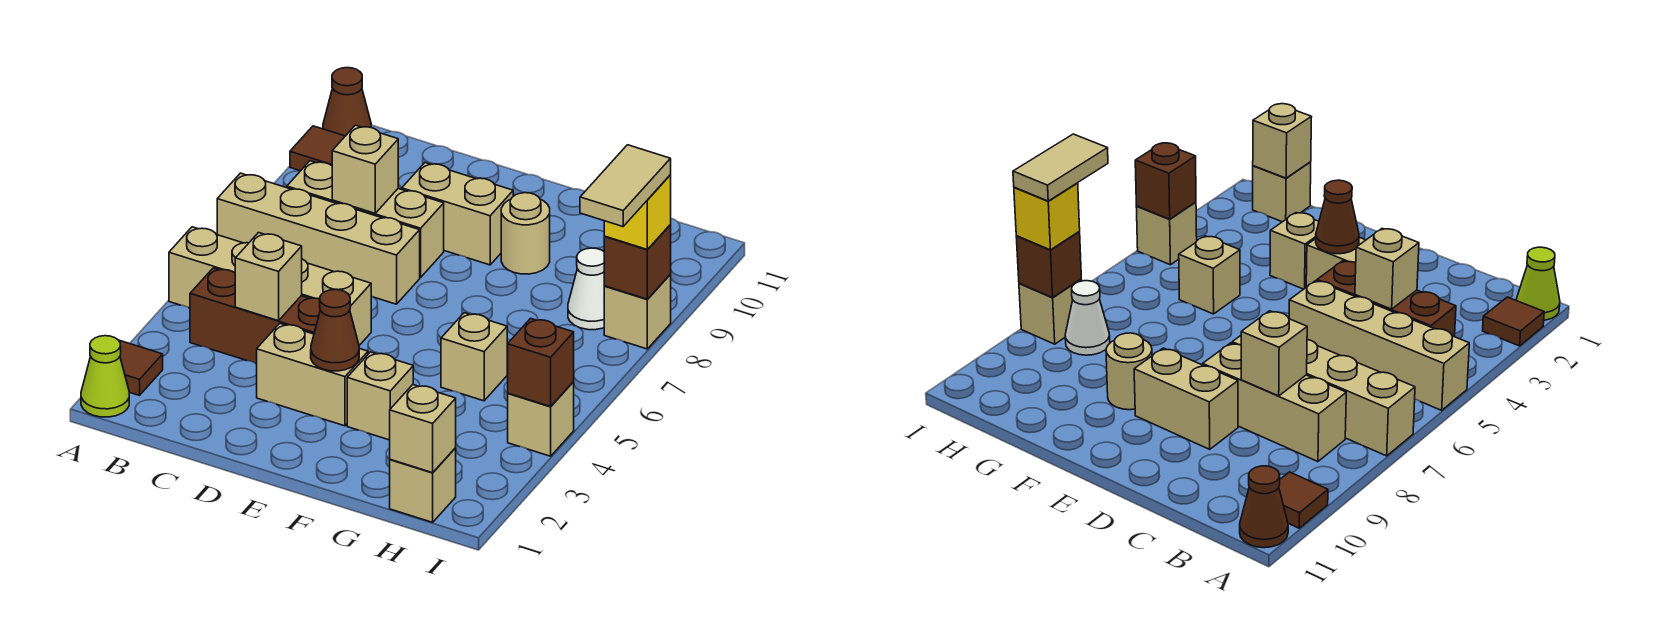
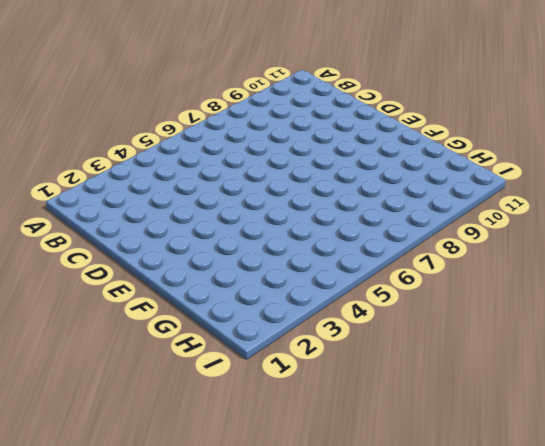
none -> lime 1x1 cone [81,336,129,417]
none -> brown 1x1 tile [119,340,163,395]
none -> tan 1x4 brick [169,227,371,345]

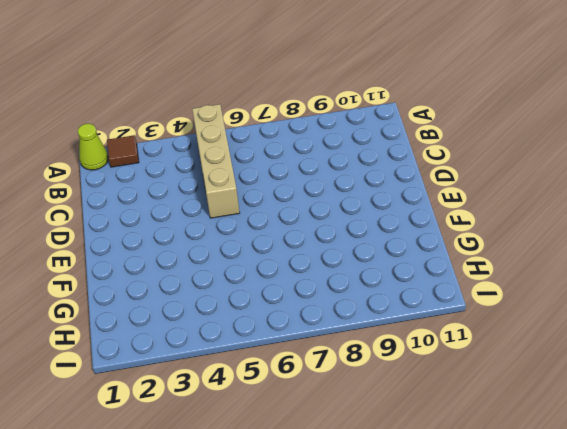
none -> tan 1x4 brick [217,173,420,304]
none -> brown 1x1 tile [290,126,345,171]
none -> brown 1x1 cone [323,68,371,136]

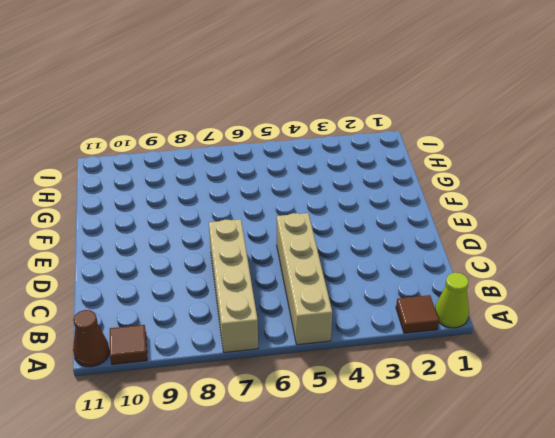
none -> brown 1x3 brick [190,268,320,364]
none -> tan 1x3 brick [287,161,444,277]
none -> tan 1x2 brick [257,323,368,426]

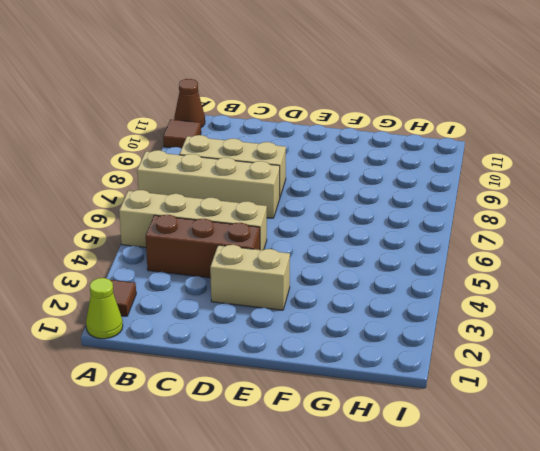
none -> tan 1x2 brick [402,163,513,265]
none -> tan 1x1 brick [347,352,413,440]
none -> tan 1x1 round brick [501,193,550,274]

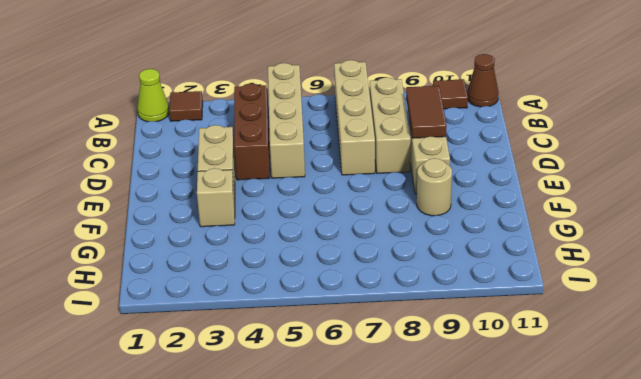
brown 1x2 tile [406,86,447,138] -> none
none -> tan 1x1 brick [441,313,507,401]
none -> tan 1x1 brick [390,448,456,522]
none -> white 1x1 cone [568,248,604,330]

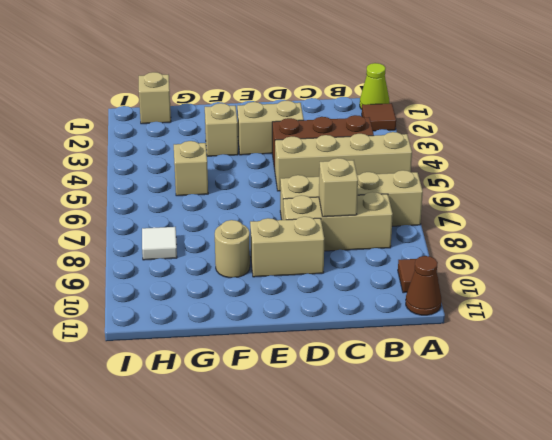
white 1x1 tile [142,227,177,260] -> white 1x1 cone [568,248,604,330]
none -> tan 1x1 brick [508,382,574,456]
none -> tan 1x1 brick [604,274,671,349]
none -> tan 1x1 brick [235,233,302,321]

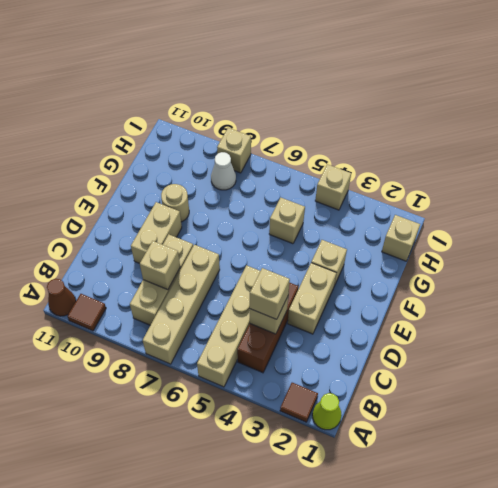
tan 1x1 brick [250,268,290,319] -> tan 1x1 brick moved to [390,385,456,473]
none -> brown 1x1 cone [311,290,359,371]
none -> brown 1x1 brick [507,318,574,407]
none -> brown 1x1 brick [604,225,671,299]

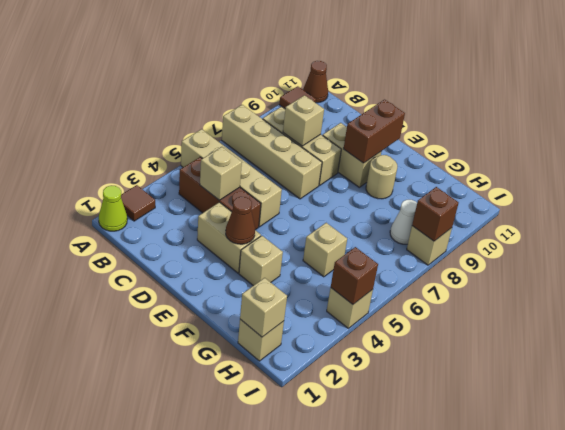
brown 1x2 brick [344,100,405,163] -> none
none -> yellow 1x1 brick [604,175,671,250]
none -> tan 1x2 tile [580,145,671,226]

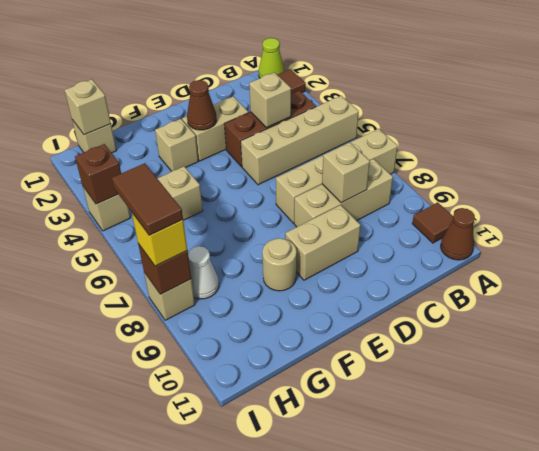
brown 1x2 tile [112,163,183,235] -> tan 1x2 tile [580,145,671,226]

